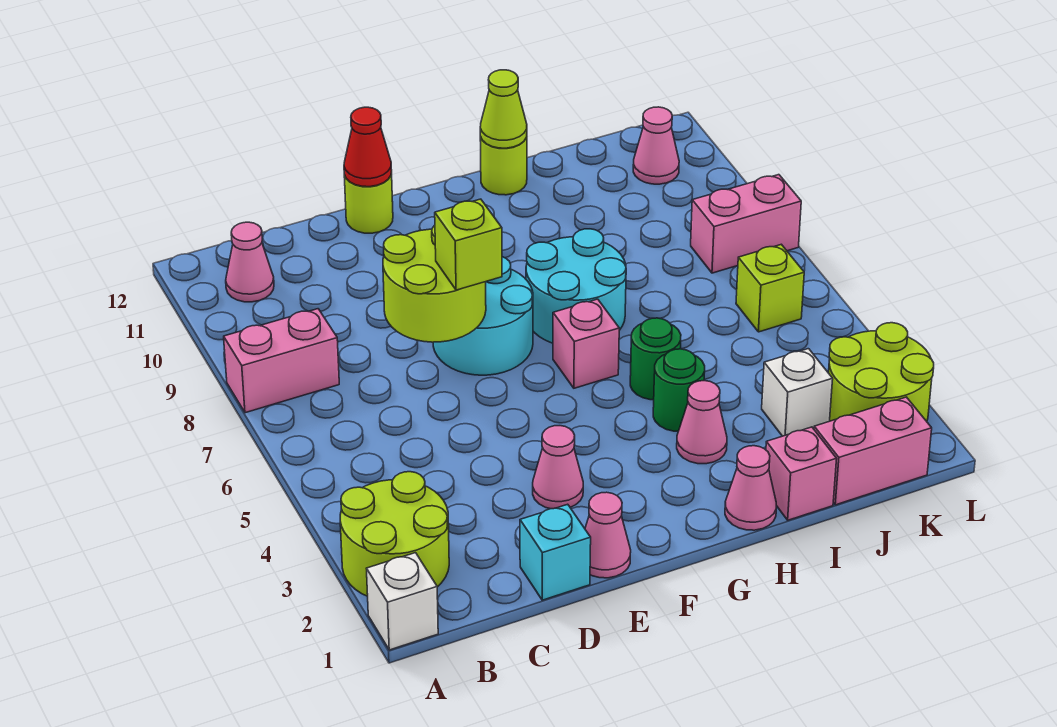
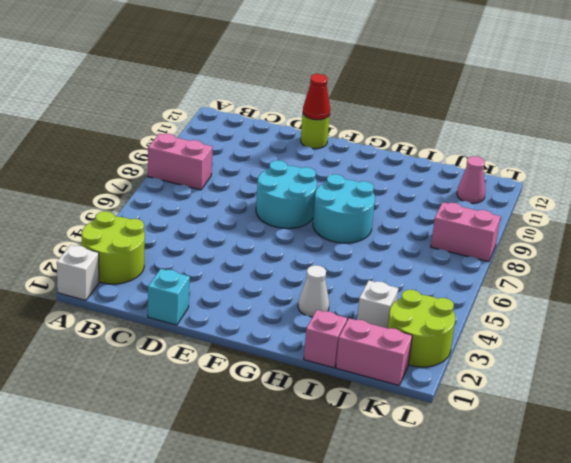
white 1x1 cone [298,265,329,317] -> pink 1x1 cone [677,381,727,464]
none -> pink 1x1 cone [226,222,274,302]
none -> pink 1x1 cone [585,492,631,578]
none -> pink 1x1 cone [533,426,583,509]

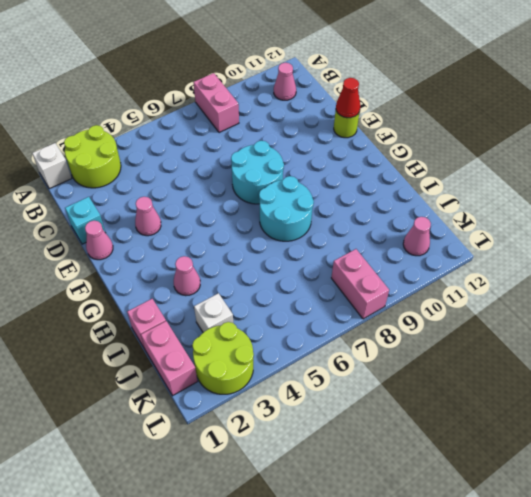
none -> pink 1x1 brick [553,299,619,388]
none -> pink 1x1 cone [725,446,776,530]
none -> green 1x1 round brick [653,349,705,431]

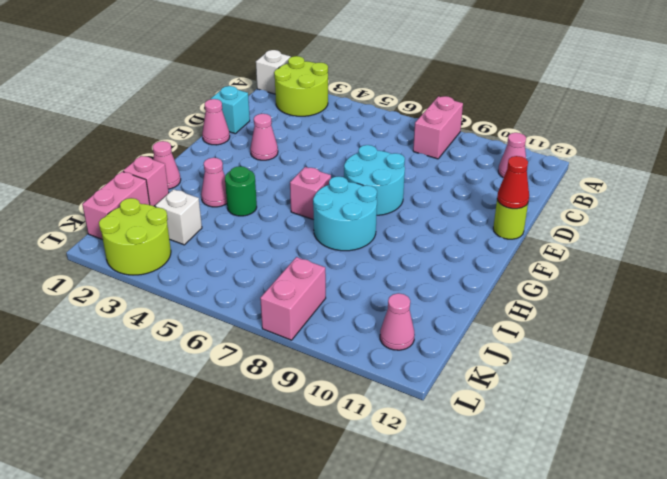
none -> green 1x1 round brick [630,318,681,400]
none -> lime 1x1 round brick [480,137,527,195]
none -> lime 1x1 brick [736,244,804,332]

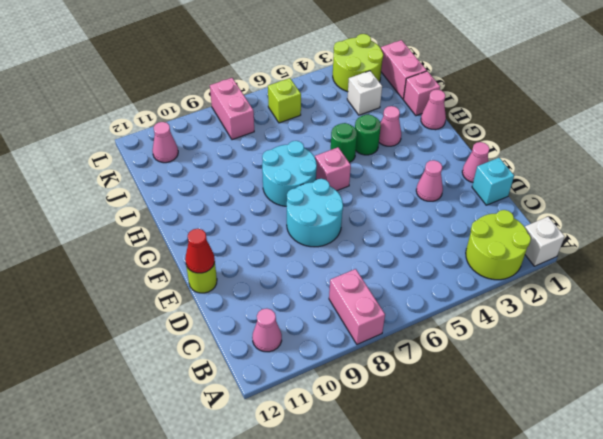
none -> lime 1x1 round brick [480,137,527,195]
none -> lime 2x2 round brick [383,225,486,342]
none -> lime 1x1 cone [480,70,527,148]

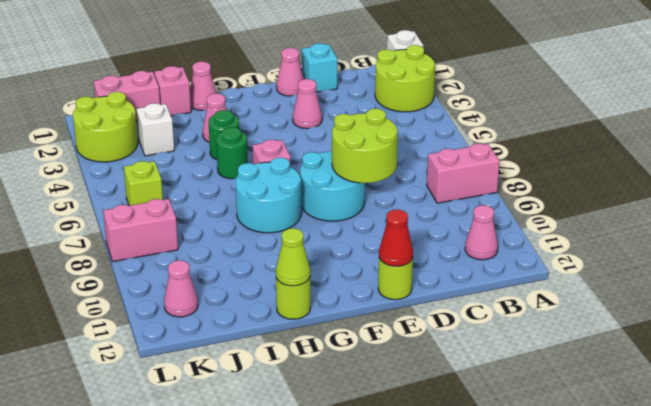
none -> lime 1x1 brick [435,199,502,290]

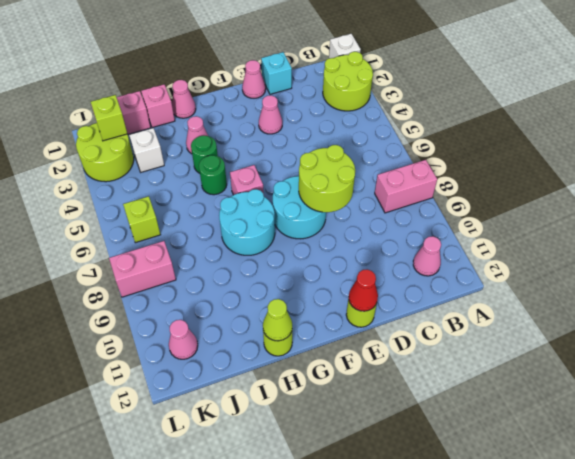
lime 1x1 brick [91,95,127,141] -> lime 1x1 brick moved to [435,199,502,290]

